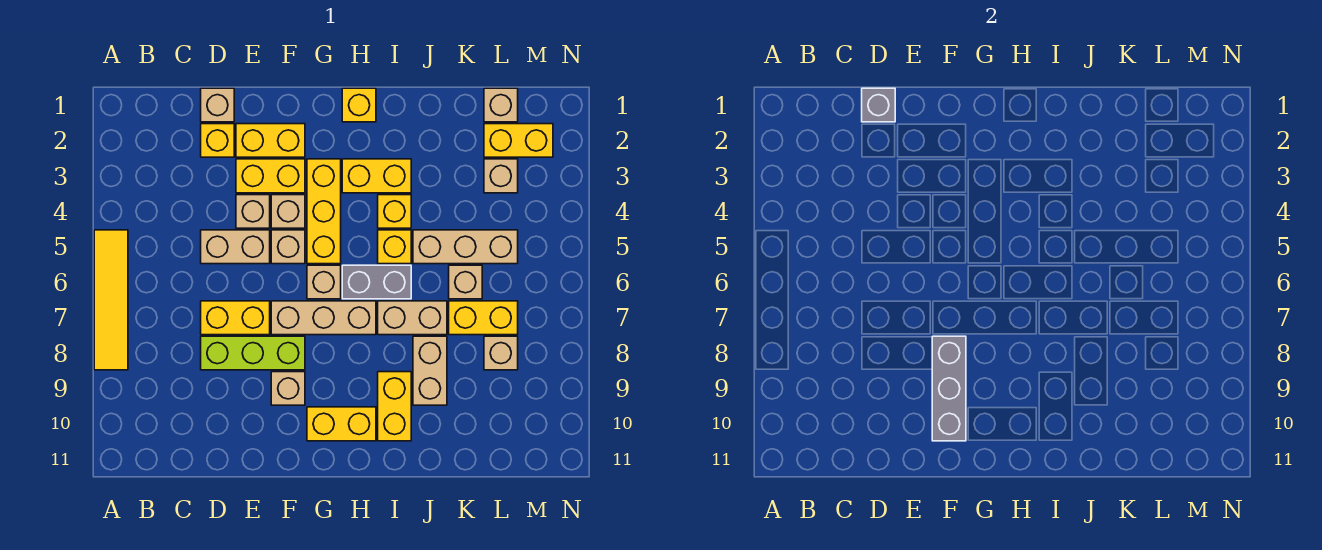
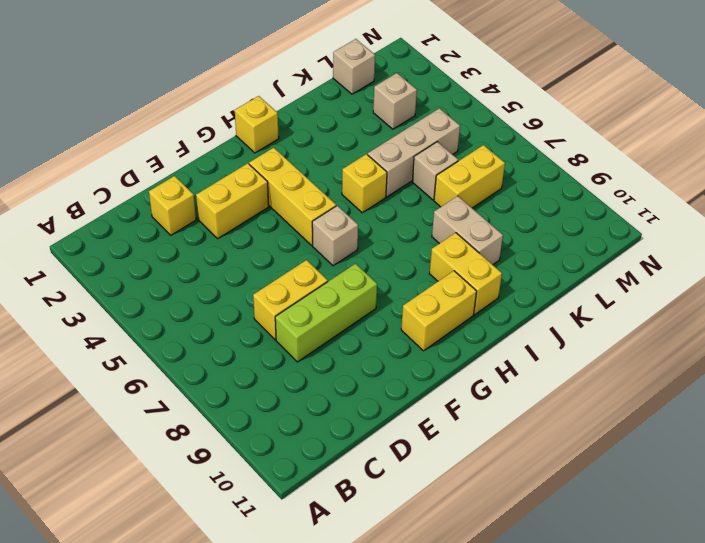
none -> yellow 1x4 tile [94,230,128,370]
none -> tan 1x1 brick [201,88,234,122]
none -> tan 1x2 brick [201,230,270,264]
none -> yellow 1x2 brick [236,124,305,157]

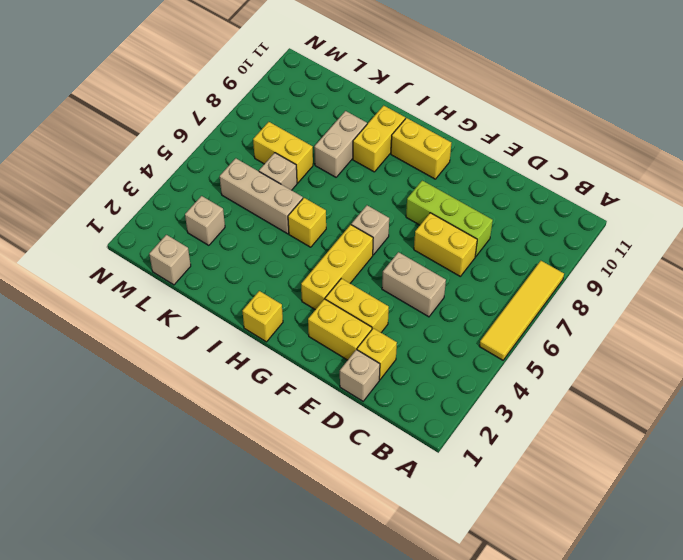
none -> tan 1x1 brick [236,195,270,228]
none -> tan 1x1 brick [271,195,305,228]
none -> tan 1x1 brick [271,230,305,264]
none -> tan 1x3 brick [271,301,376,335]

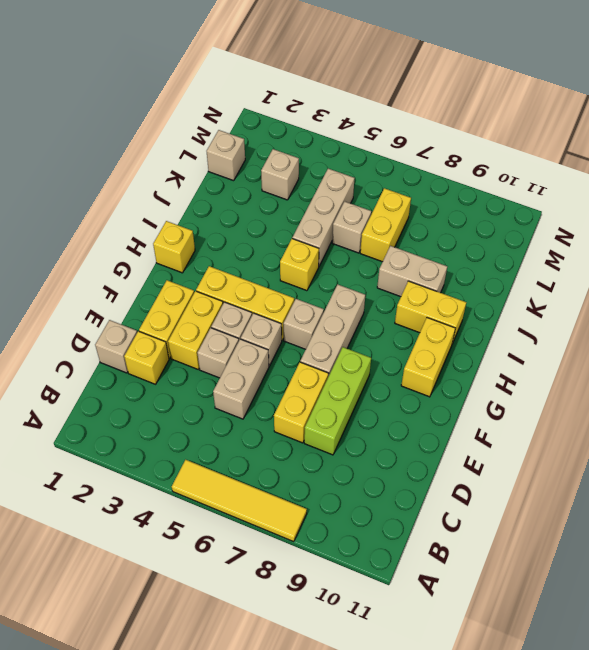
none -> tan 1x1 brick [271,372,305,405]
none -> yellow 1x2 brick [342,159,411,193]
none -> grey 1x2 brick [342,265,411,299]
none -> yellow 1x1 brick [378,195,411,228]

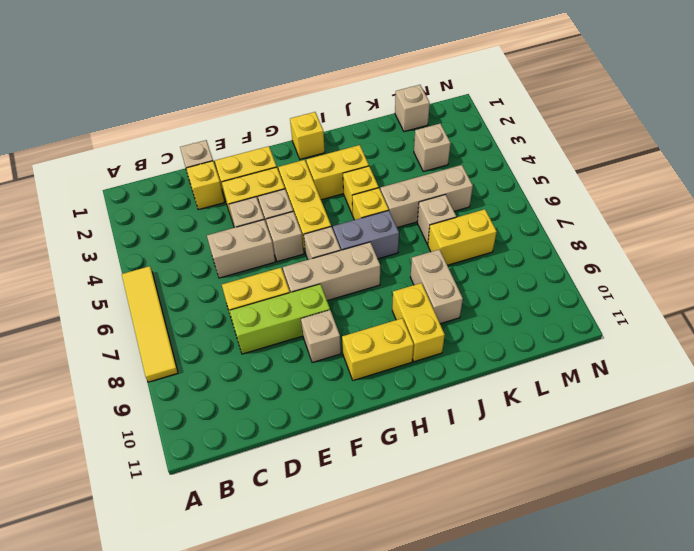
none -> tan 1x2 brick [378,301,447,335]
none -> yellow 1x2 brick [484,124,553,157]
none -> tan 1x1 brick [484,336,518,370]
none -> grey 1x1 brick [862,88,895,122]

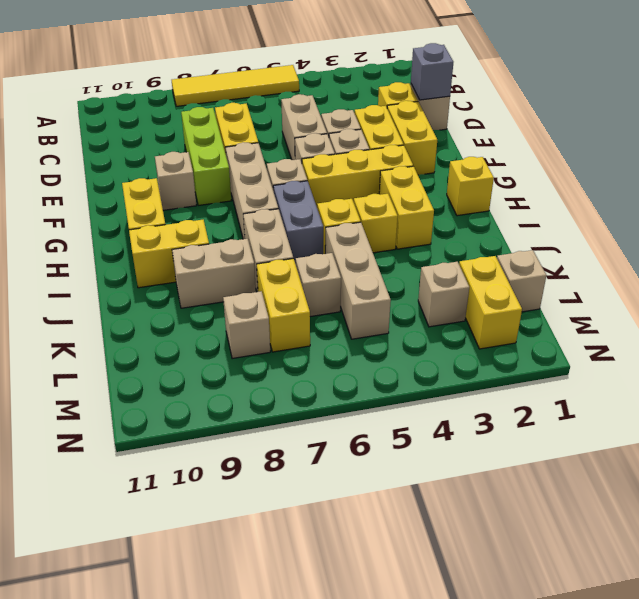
none -> grey 1x3 brick [932,336,966,441]

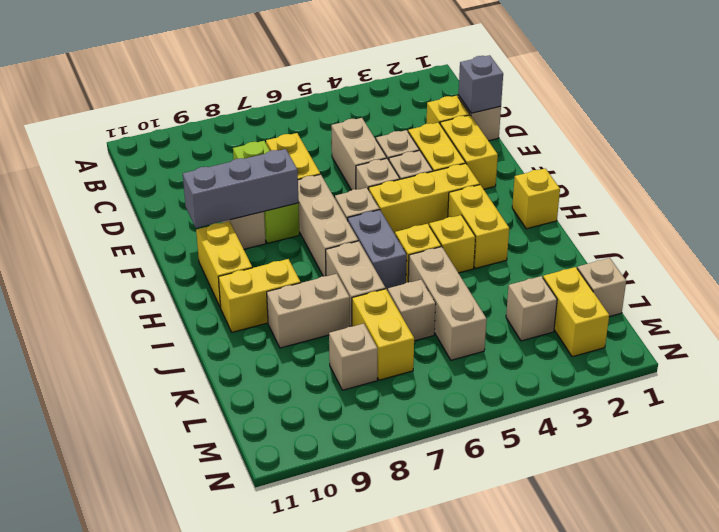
none -> yellow 1x4 tile [94,230,128,370]

